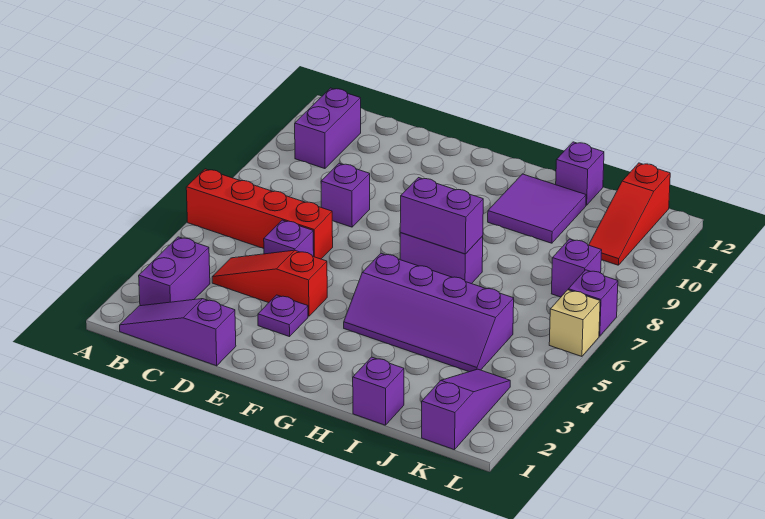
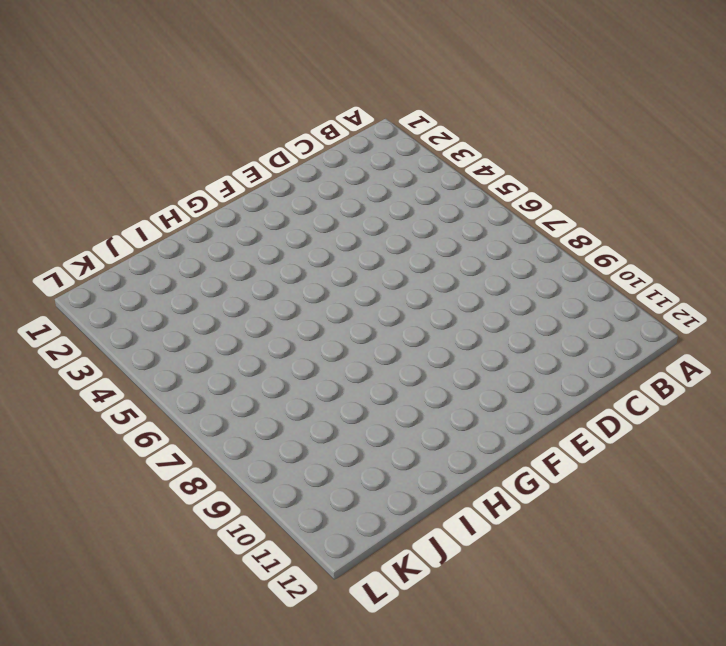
none -> red 1x4 brick [186,169,333,259]
none -> purple 1x3 slope [120,299,236,366]
none -> purple 1x2 brick [139,237,210,306]

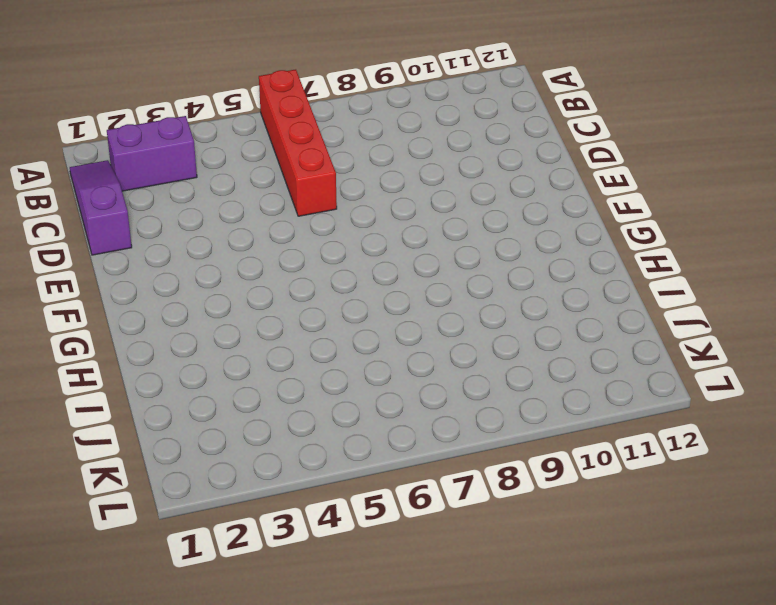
none -> purple 1x2 brick [295,88,361,169]
none -> red 1x3 slope [212,250,327,316]
none -> purple 1x1 brick [264,220,314,256]

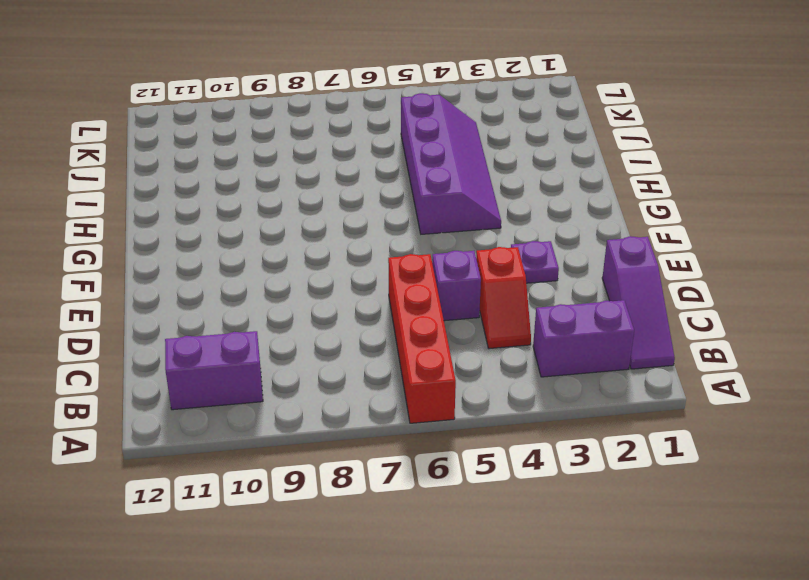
red 1x2 slope [476,247,531,349] -> red 1x3 slope [212,250,327,316]
none -> purple 1x1 brick [321,163,370,227]
none -> purple 1x2 brick [400,233,483,284]
none -> purple 2x2 tile [488,174,586,243]

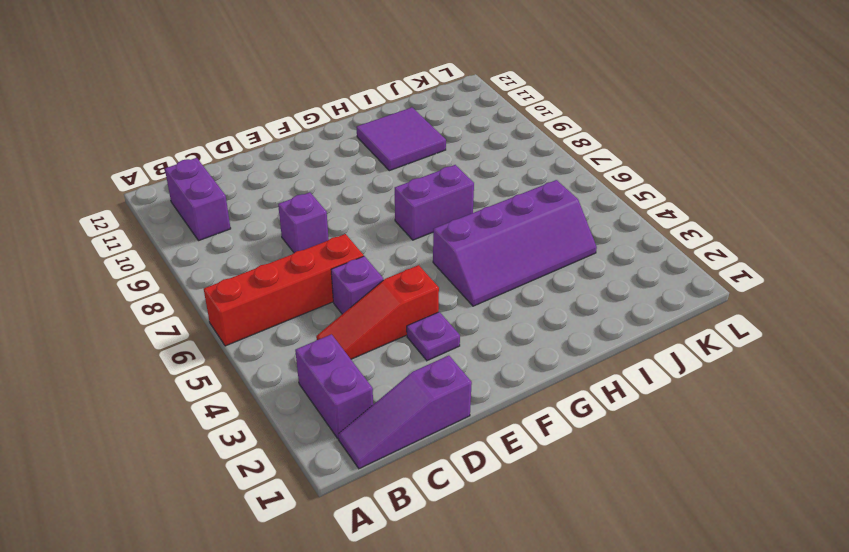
none -> purple 1x1 brick [353,357,404,425]
none -> purple 1x1 brick [556,142,604,205]
none -> purple 1x3 slope [422,369,510,450]

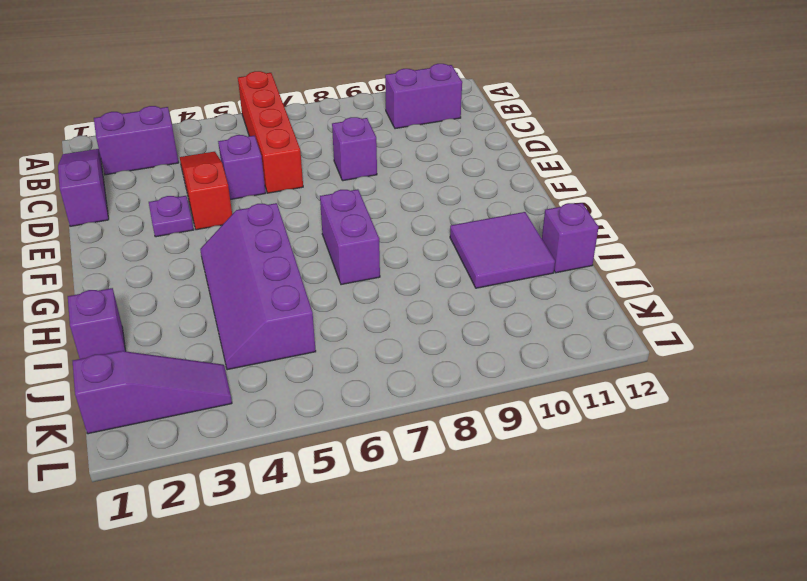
none -> purple 1x1 brick [551,239,602,297]
none -> red 1x3 slope [589,163,670,265]
none -> tan 1x1 brick [549,290,600,356]

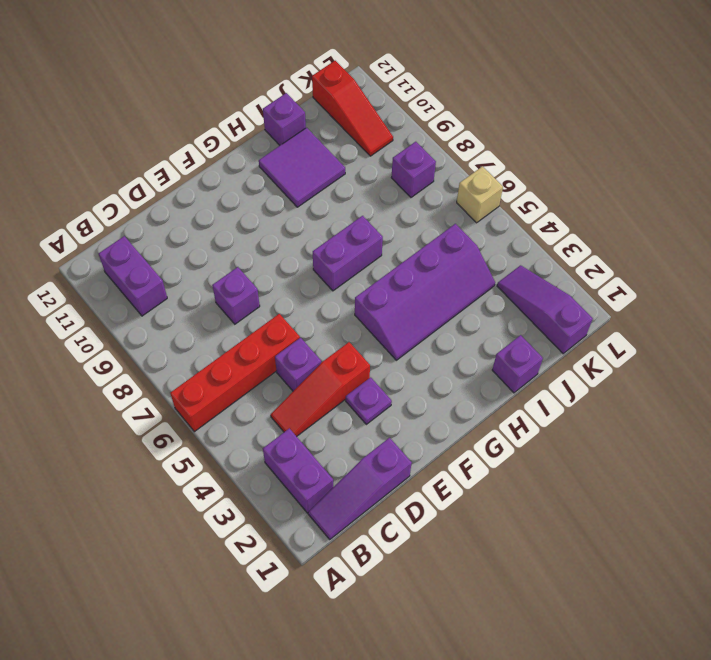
none -> purple 1x1 brick [568,270,618,336]
none -> purple 1x2 brick [400,178,483,254]

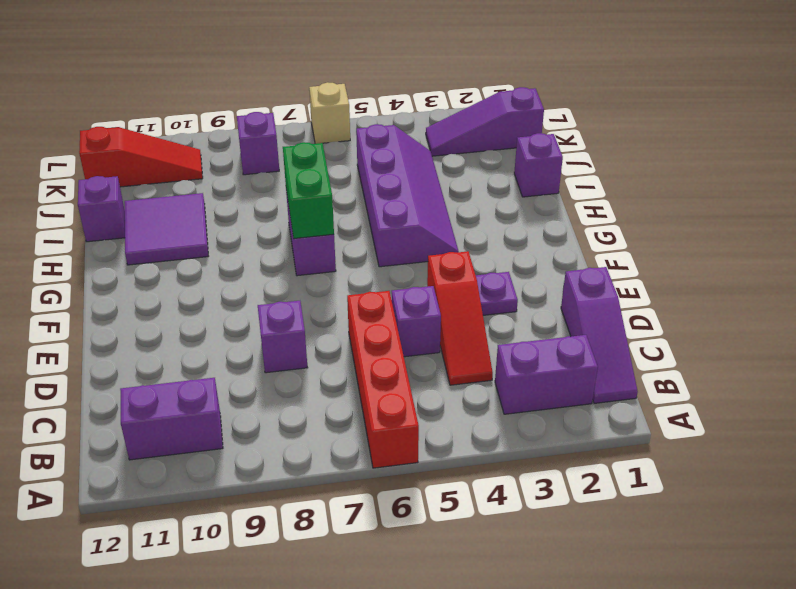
green 1x2 brick [283,142,334,238] -> purple 1x2 brick [400,178,483,254]
none -> purple 1x1 brick [568,270,618,336]

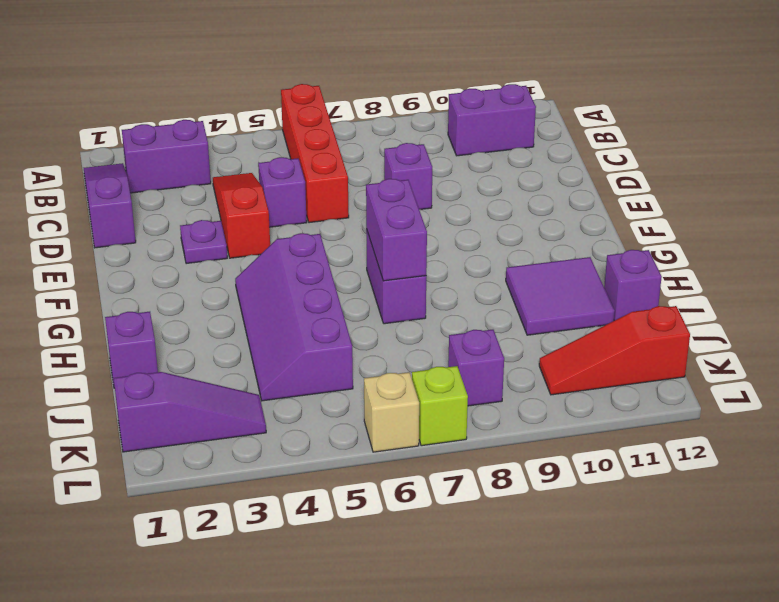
lime 1x1 brick [412,366,468,446] -> purple 1x1 brick [568,270,618,336]

